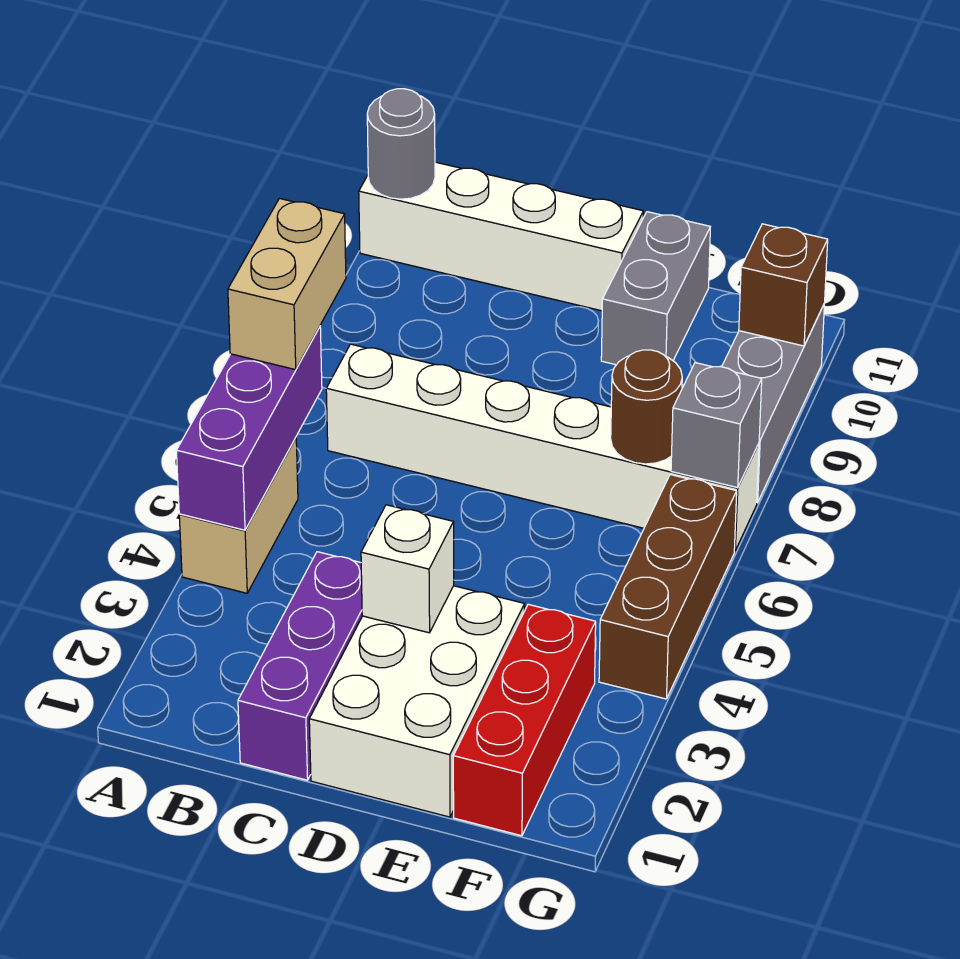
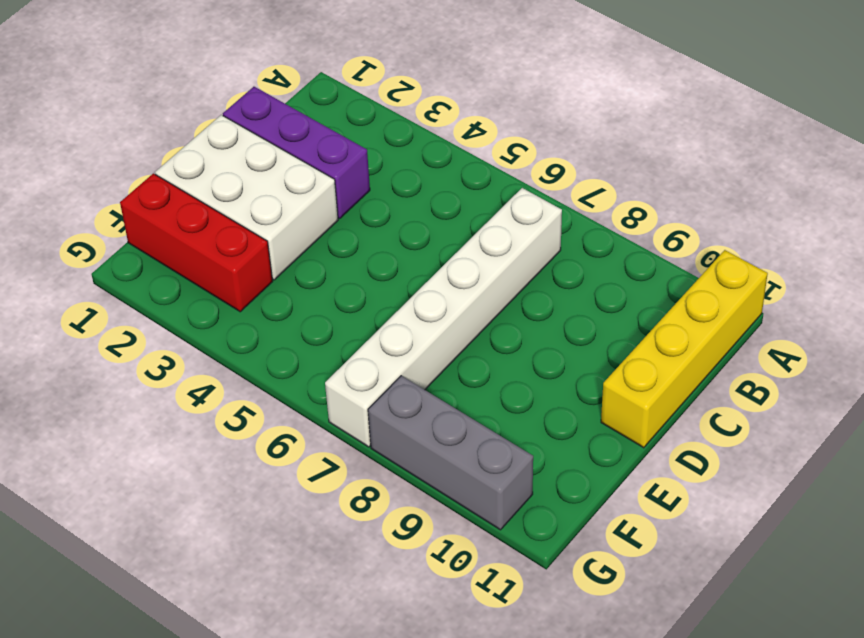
yellow 1x4 brick [601,250,768,448] -> white 1x4 brick [359,162,643,311]
none -> tan 1x2 brick [179,438,298,593]
none -> grey 1x2 brick [601,212,710,365]
none -> brown 1x3 brick [599,475,737,699]

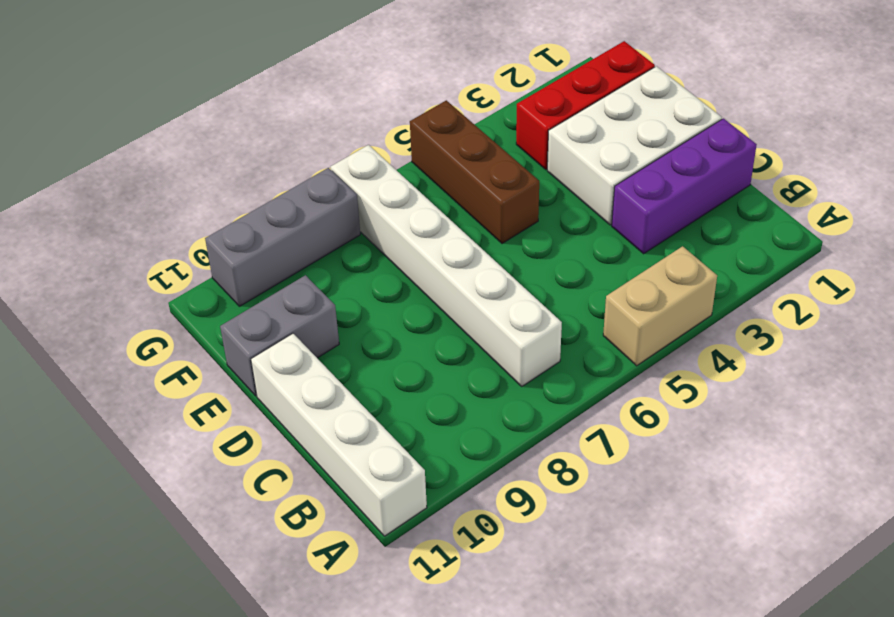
brown 1x3 brick [410,100,539,244] -> brown 1x3 brick turned to [599,475,737,699]
none -> purple 1x3 brick [176,327,322,530]
none -> grey 1x1 round brick [367,89,435,199]
none -> white 1x1 brick [361,505,454,633]

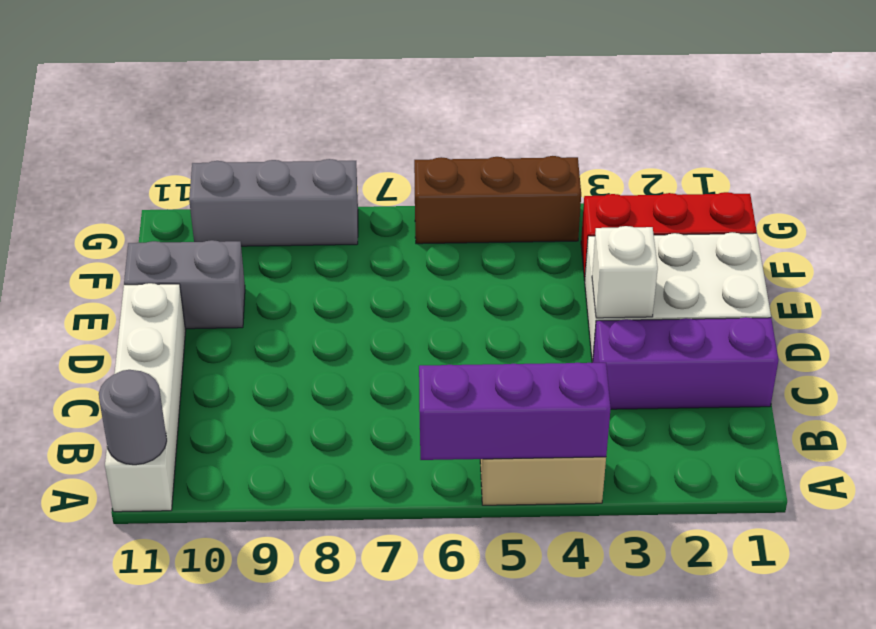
none -> white 1x6 brick [326,344,759,551]
none -> brown 1x1 round brick [611,350,682,464]
none -> grey 1x1 brick [671,363,762,488]

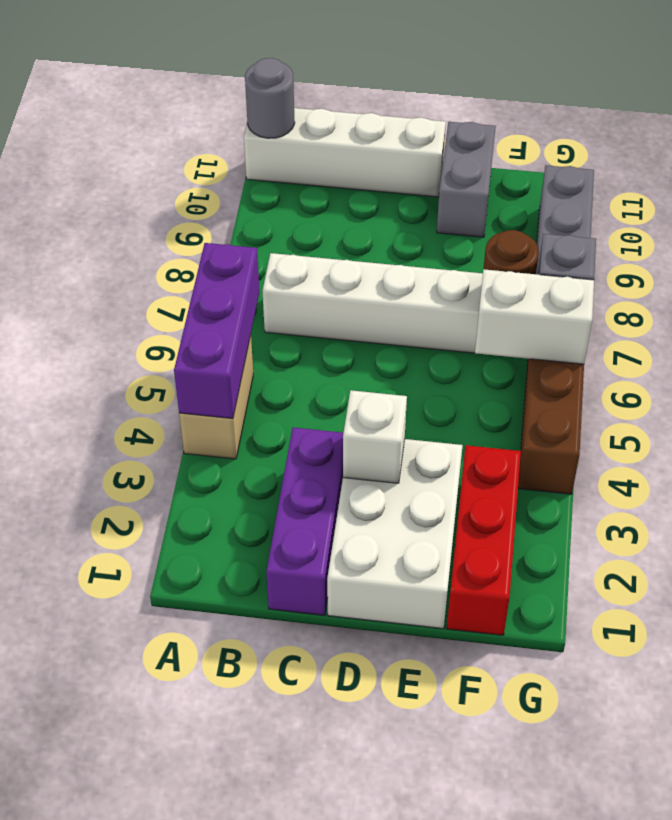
white 1x2 brick [475,269,594,364] -> none
none -> brown 1x1 brick [739,224,828,346]
none -> tan 1x2 brick [228,199,346,370]

